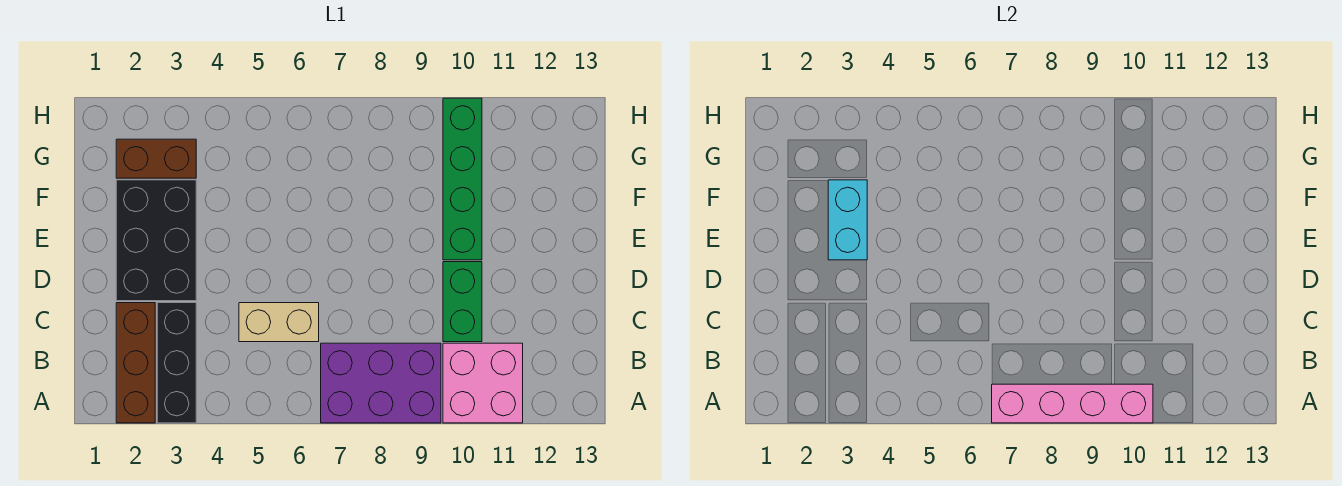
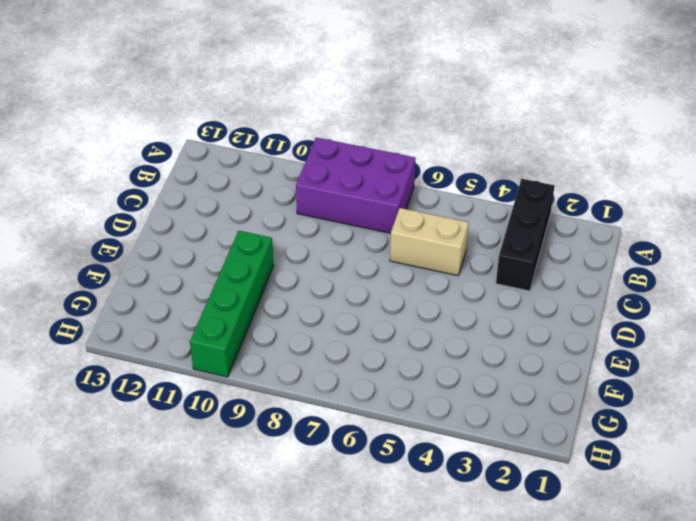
none -> brown 1x3 brick [116,303,155,423]
none -> pink 2x2 brick [443,343,523,423]

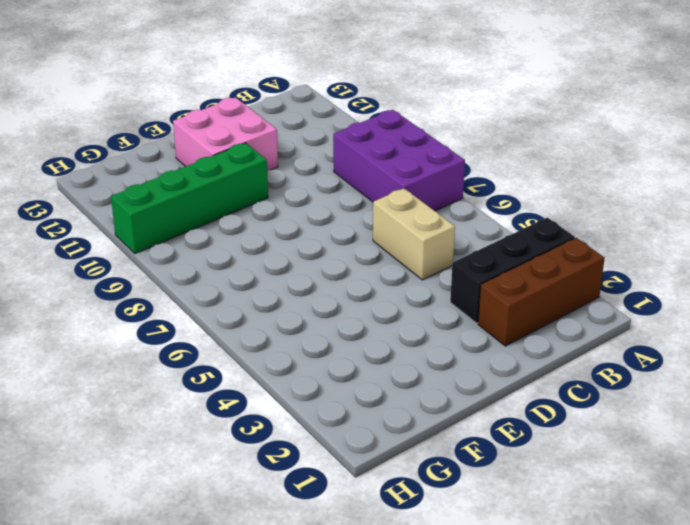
pink 2x2 brick [173,97,278,171] -> pink 2x2 brick moved to [443,343,523,423]
none -> green 1x2 brick [443,262,482,342]
none -> black 2x3 brick [116,180,196,301]

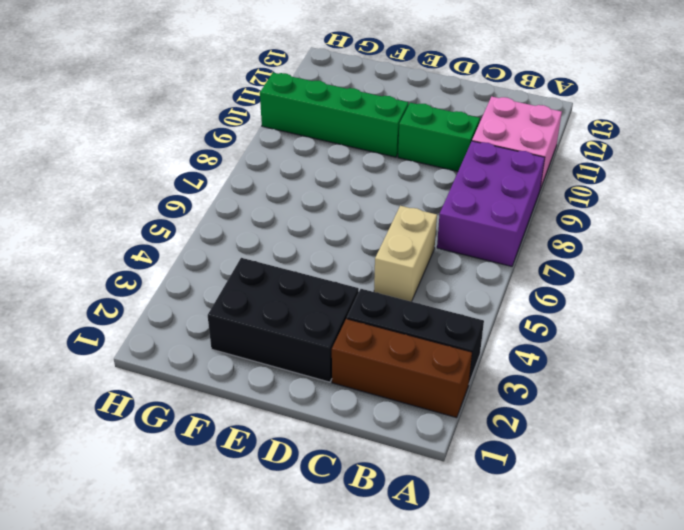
none -> brown 1x2 brick [116,139,196,178]
none -> pink 1x4 brick [992,384,1153,423]

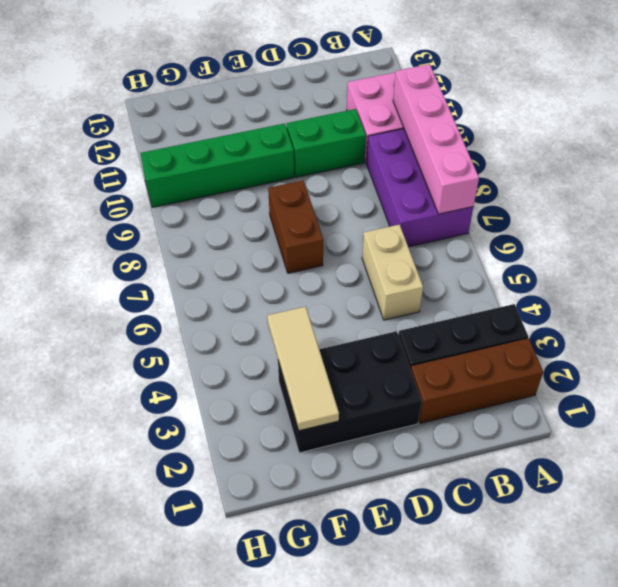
brown 1x2 brick [268,180,323,273] -> brown 1x2 brick moved to [116,139,196,178]
tan 1x3 tile [267,307,339,431] -> cyan 1x2 brick [828,180,867,260]

